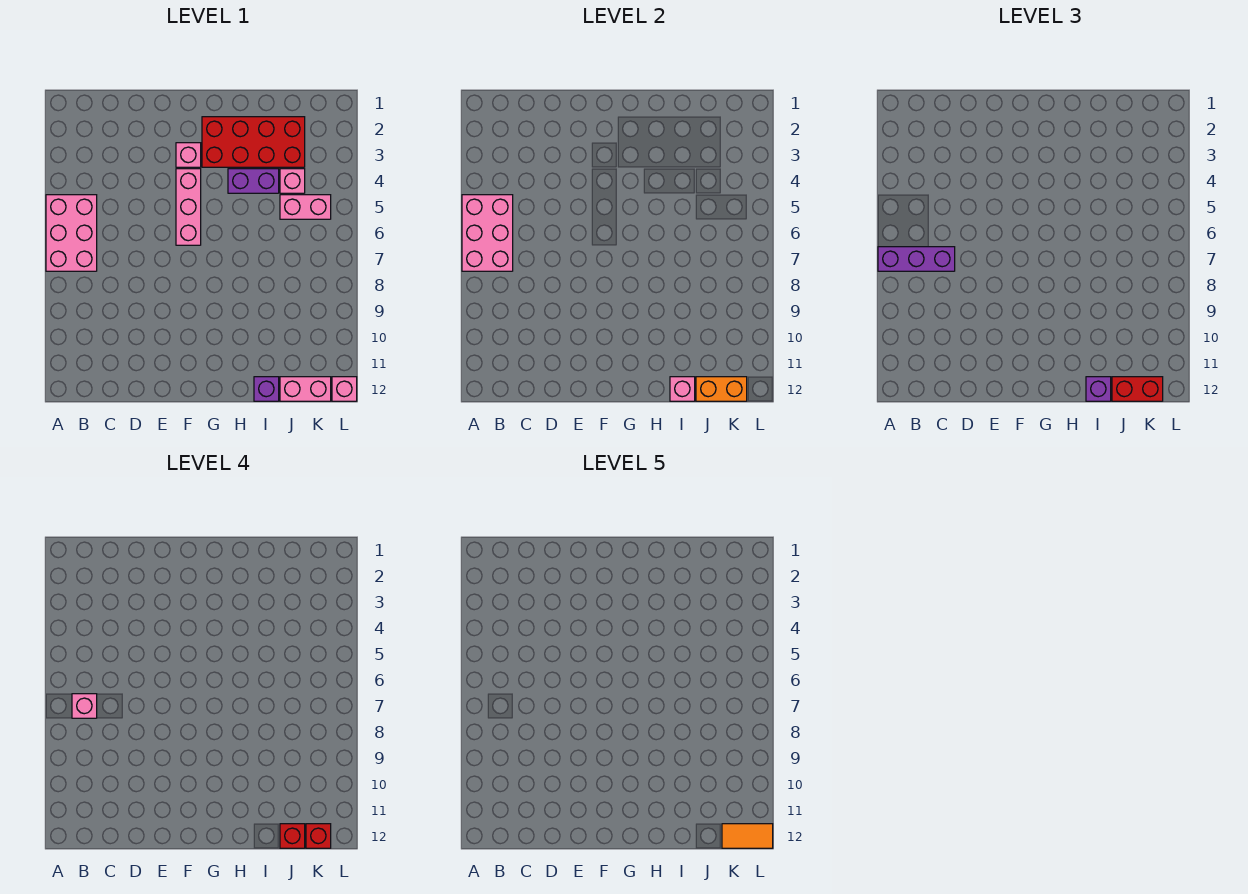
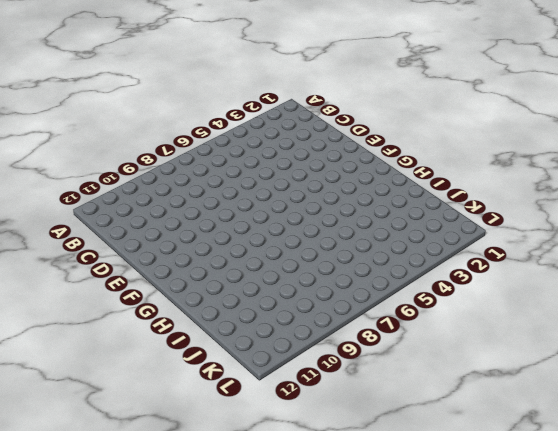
none -> pink 2x3 brick [46,195,97,271]
none -> pink 1x1 brick [176,143,201,167]
none -> pink 1x3 brick [176,169,201,245]

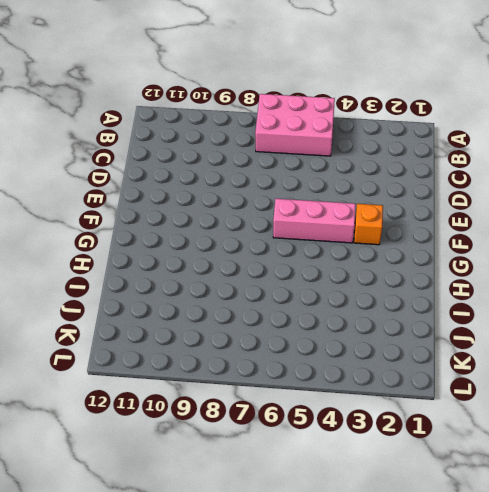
orange 1x1 brick [354,204,383,245] -> pink 1x1 brick [176,143,201,167]
none -> red 2x4 brick [202,117,305,167]
none -> purple 1x2 brick [228,169,279,193]
none -> purple 1x1 brick [254,377,279,401]

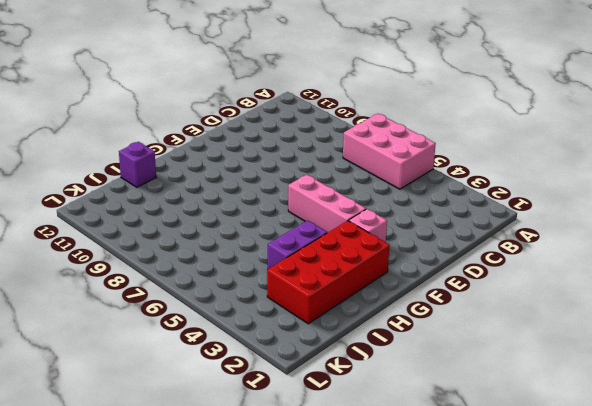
none -> pink 1x1 brick [280,169,305,193]
none -> pink 1x2 brick [280,195,331,219]
none -> pink 1x2 brick [280,377,331,401]

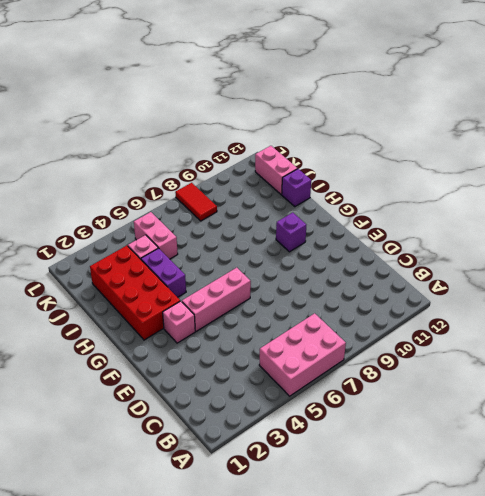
purple 1x1 brick [276,213,306,252] -> purple 1x1 brick moved to [1086,377,1111,401]
red 1x2 tile [175,183,217,221] -> none
none -> pink 1x1 brick [332,377,357,401]
none -> pink 2x3 brick [462,195,513,271]
none -> pink 1x1 brick [670,377,695,401]

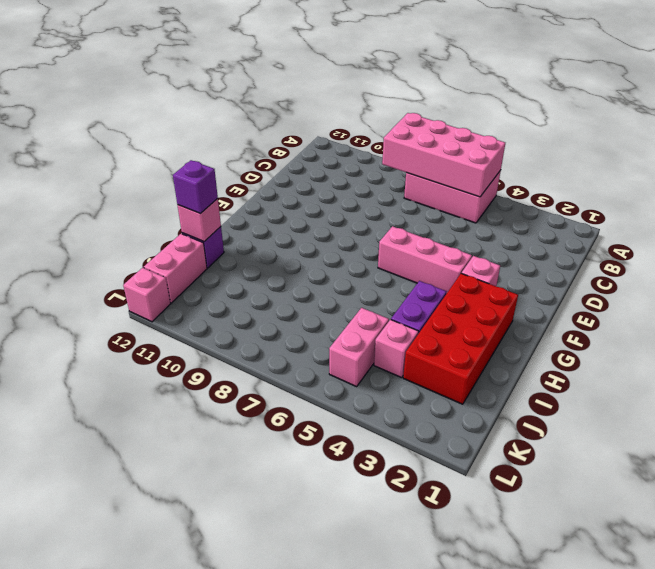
pink 2x4 brick [382,113,505,197] -> pink 2x3 brick [462,195,513,271]
none -> orange 1x2 brick [696,377,747,401]
none -> purple 1x3 brick [878,247,955,271]
none -> red 1x2 brick [1112,377,1163,401]

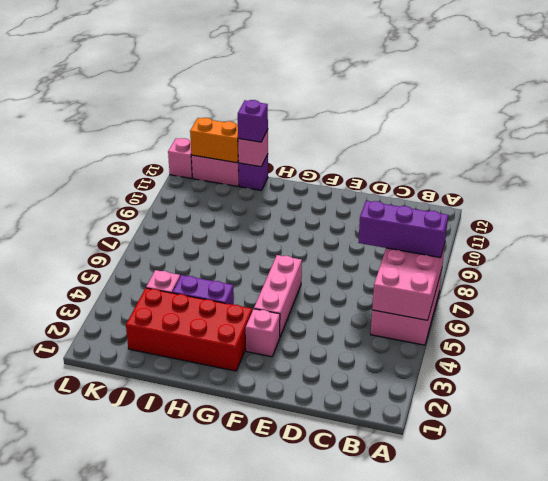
none -> pink 1x2 brick [280,195,331,219]
none -> red 1x2 brick [1112,377,1163,401]
none -> pink 1x1 brick [72,694,97,718]

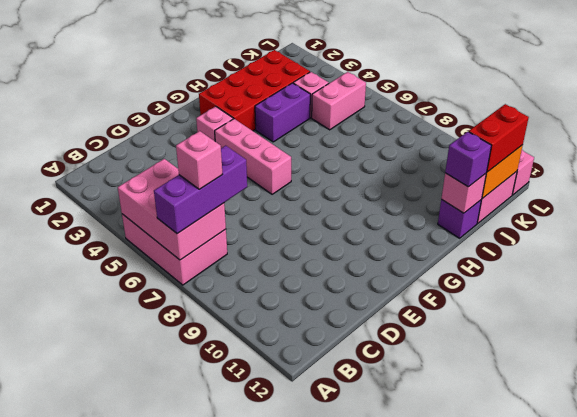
none -> red 1x1 brick [280,824,305,848]
none -> red 1x1 brick [306,824,331,848]
none -> orange 1x2 tile [722,824,773,848]

